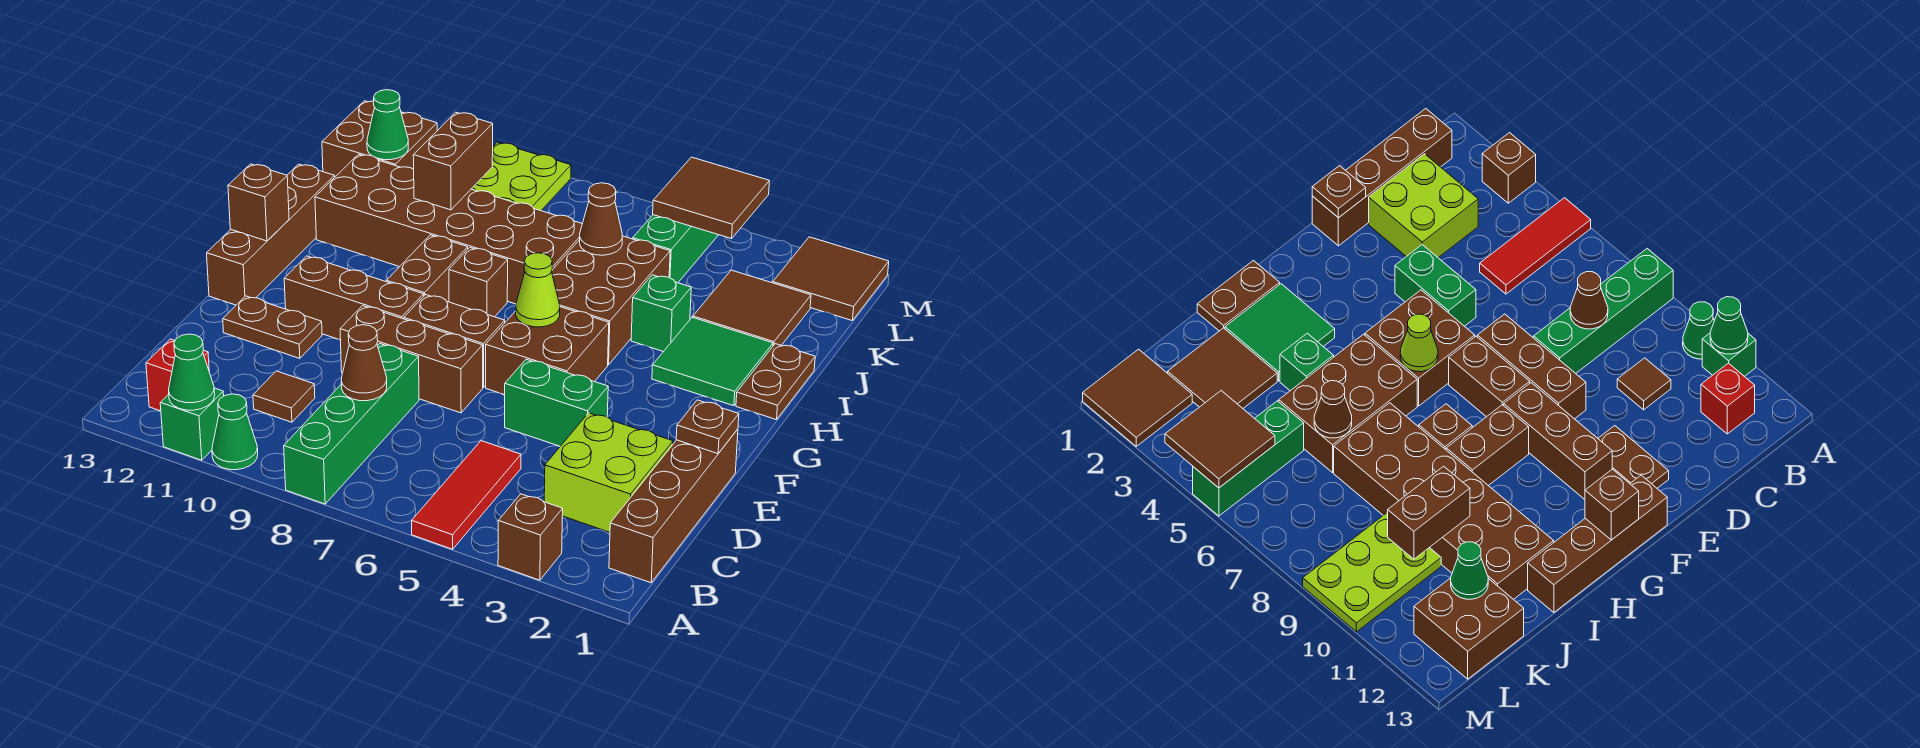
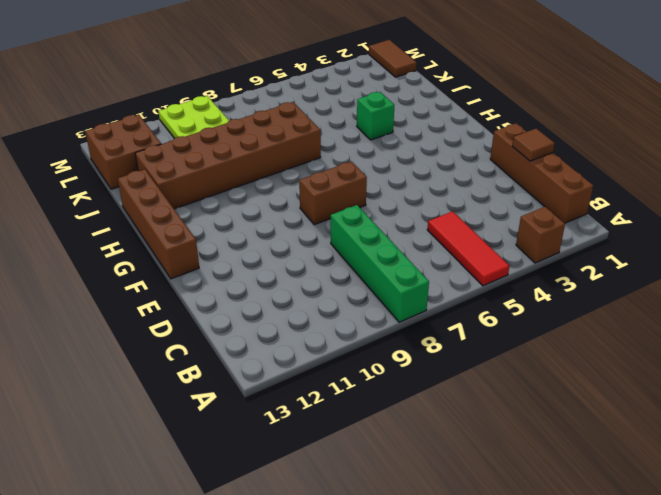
brown 1x1 tile [512,128,555,161] -> brown 1x1 tile moved to [253,371,315,422]
brown 1x2 tile [369,40,417,77] -> brown 2x2 tile [773,237,889,321]
none -> green 1x1 cone [212,394,258,470]
none -> green 1x1 brick [160,388,224,460]
none -> red 1x1 brick [146,339,209,411]
none -> lime 2x2 brick [544,413,673,532]

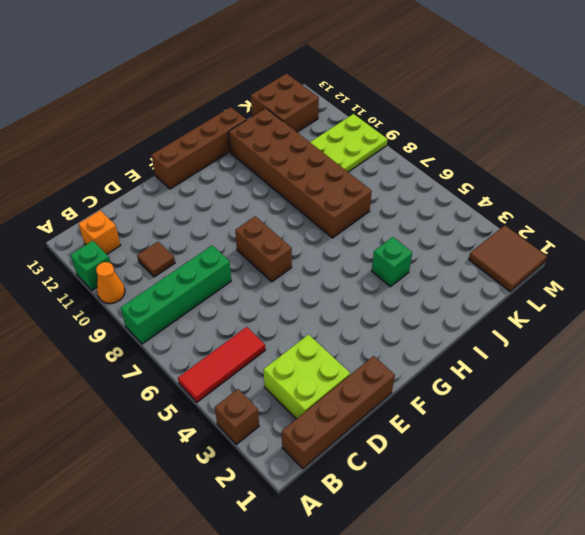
orange 1x1 cone [96,262,125,303] -> green 1x1 cone [212,394,258,470]
orange 1x1 brick [79,210,121,254] -> red 1x1 brick [146,339,209,411]
none -> green 1x2 brick [505,359,608,446]
none -> brown 1x3 brick [340,306,483,413]
none -> brown 1x2 plate [223,296,322,358]
none -> brown 2x2 brick [486,307,609,395]

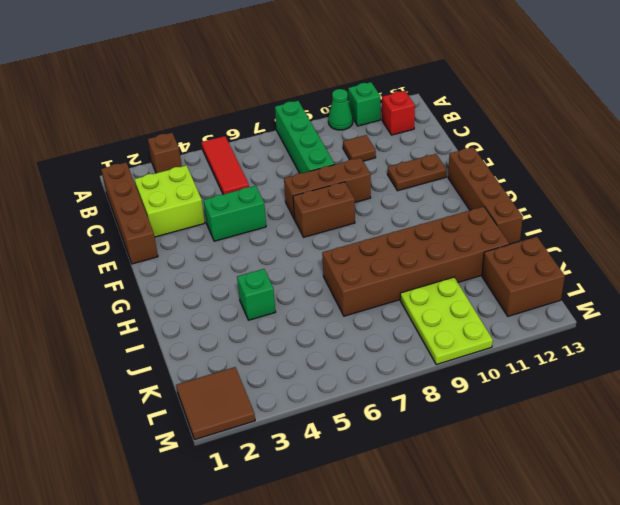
none -> brown 2x2 brick [486,307,609,395]
none -> brown 1x3 brick [284,256,424,340]
none -> brown 1x2 brick [386,235,468,302]
none -> brown 1x2 plate [736,344,815,420]

